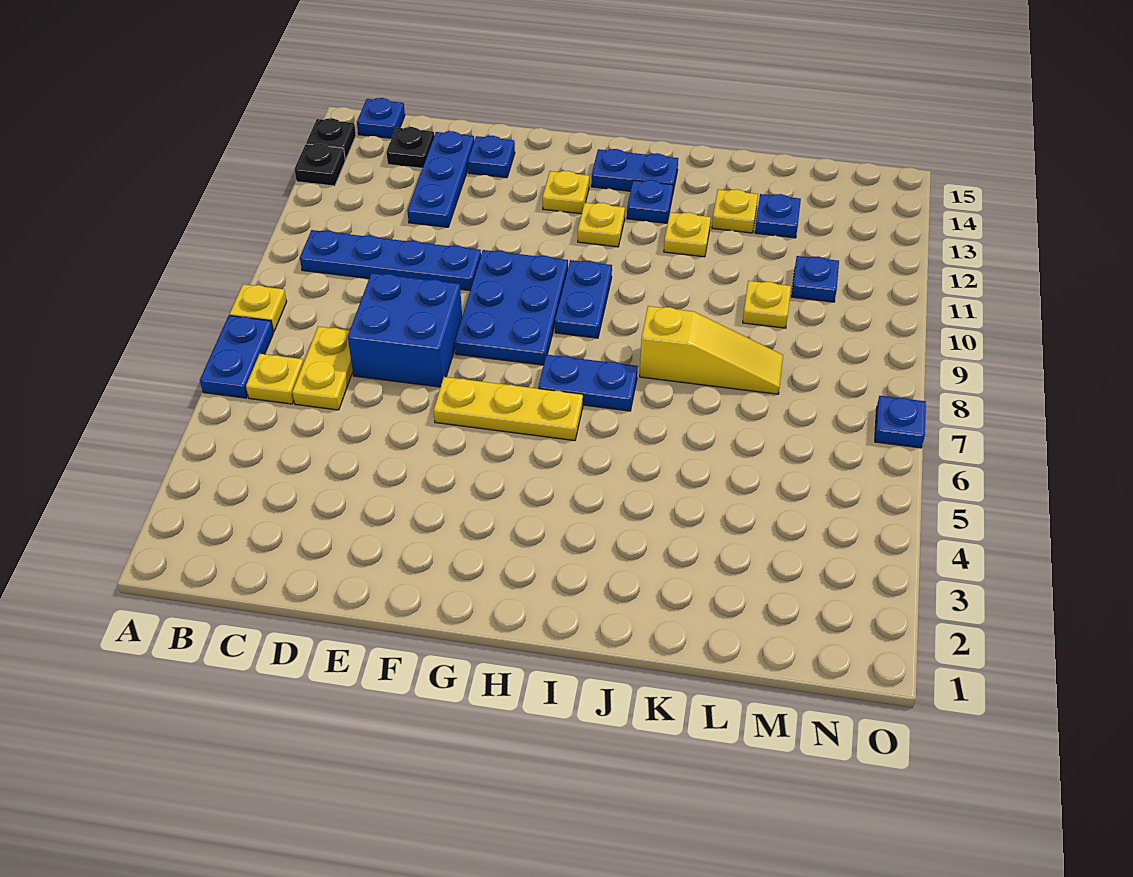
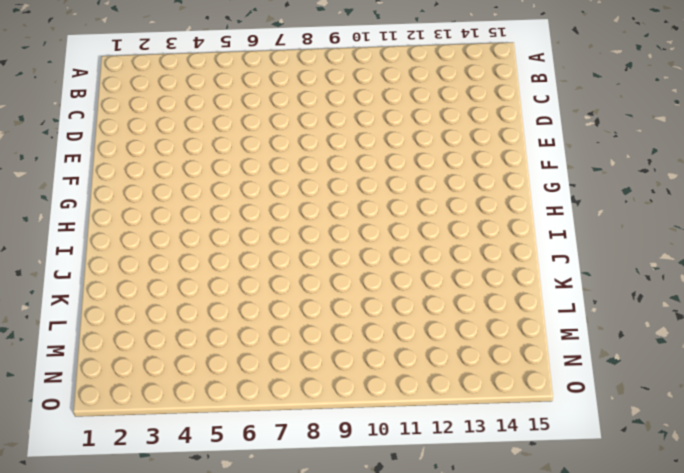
none -> blue 1x2 plate [200,315,274,398]
none -> yellow 1x1 plate [230,284,287,332]
none -> black 1x1 plate [295,144,345,186]

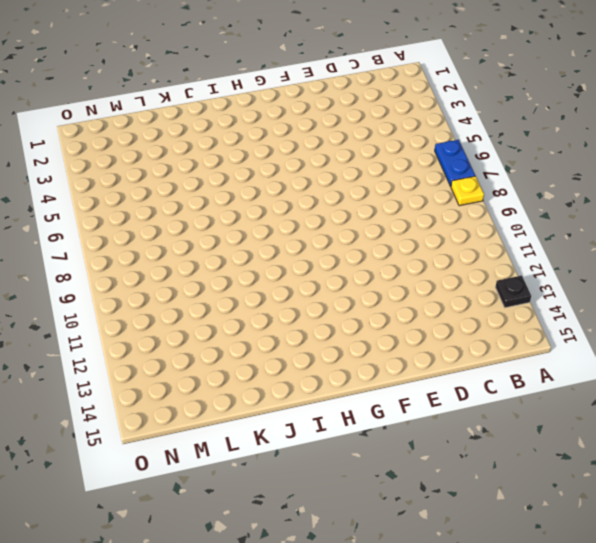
none -> black 1x1 plate [306,118,356,160]
none -> yellow 1x1 plate [246,354,304,404]
none -> blue 1x4 plate [300,230,481,291]

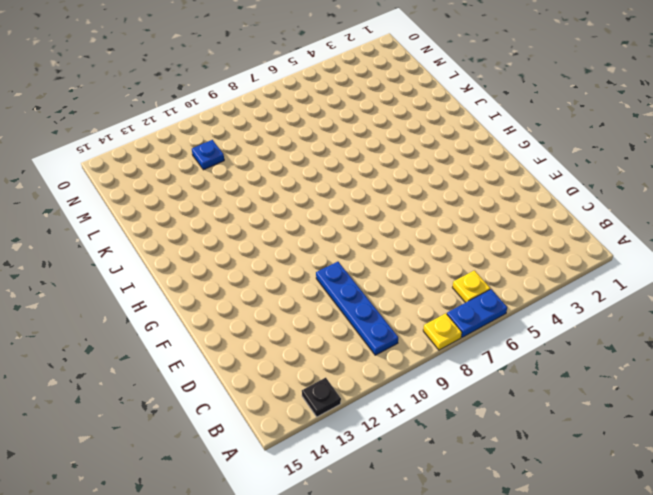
none -> black 1x1 plate [306,118,356,160]
none -> blue 1x1 plate [357,98,405,138]
none -> yellow 1x2 plate [292,326,353,410]

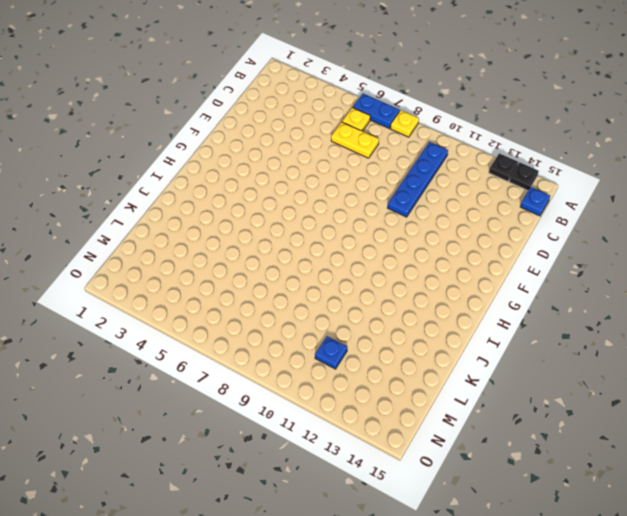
none -> black 1x1 plate [387,127,434,168]
none -> blue 2x2 brick [348,273,462,387]
none -> blue 1x3 plate [407,131,474,227]

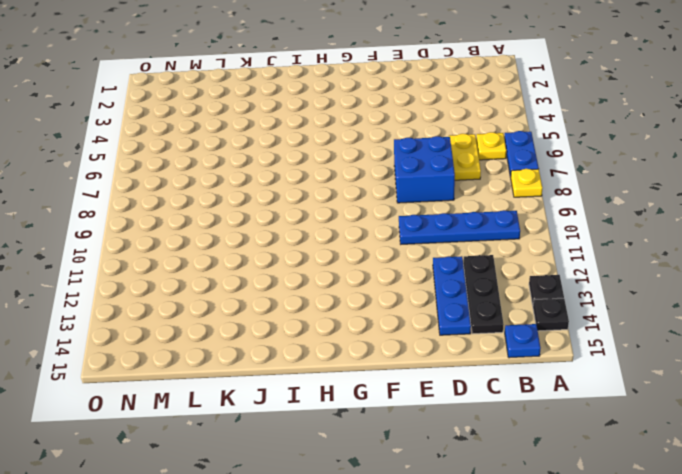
black 1x3 plate [464,255,504,334] -> black 1x1 plate [387,127,434,168]
none -> blue 1x1 plate [468,136,515,178]
none -> yellow 1x3 plate [434,377,583,441]
none -> blue 2x3 plate [455,250,568,365]

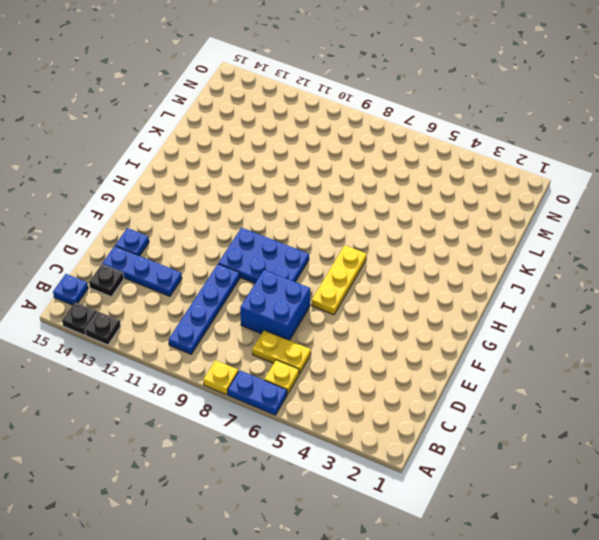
none -> yellow 1x1 plate [543,171,589,214]
none -> blue 1x2 plate [538,355,638,411]
none -> blue 1x2 plate [555,260,612,338]

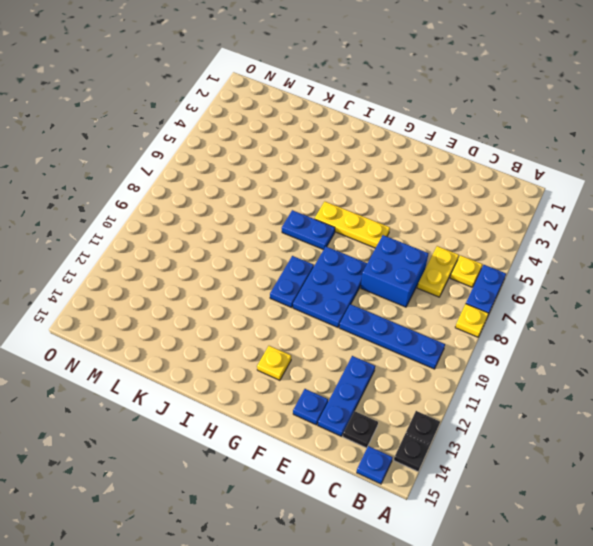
none -> yellow 1x1 plate [578,203,625,247]
none -> blue 1x2 plate [591,149,678,196]
none -> blue 1x1 plate [627,180,673,223]

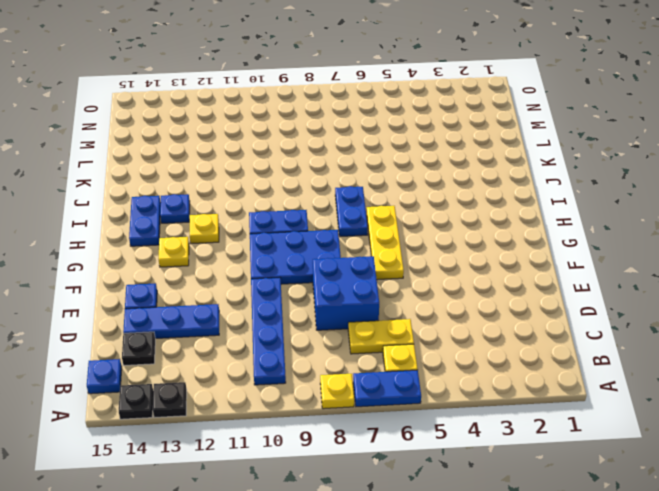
none -> yellow 1x3 slope [640,306,783,394]
none -> yellow 1x1 plate [664,212,711,257]
none -> yellow 1x1 plate [712,189,758,233]

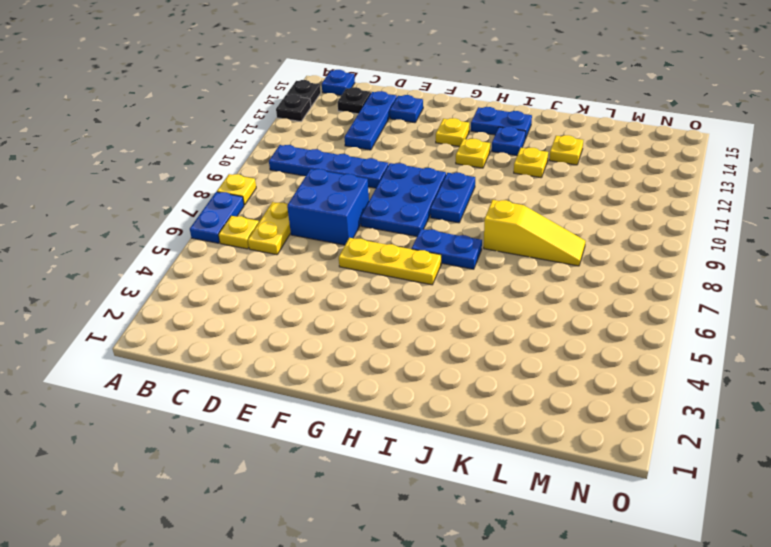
none -> yellow 1x1 plate [743,281,791,328]
none -> blue 1x1 plate [755,194,801,238]
none -> blue 1x1 plate [792,256,839,302]

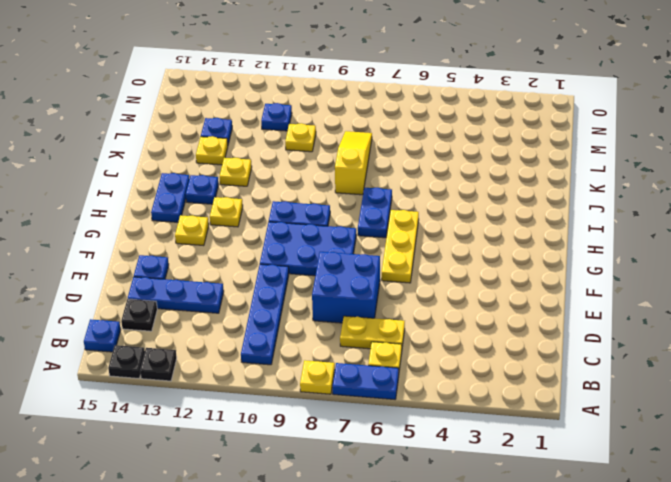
none -> blue 1x1 plate [875,396,926,448]

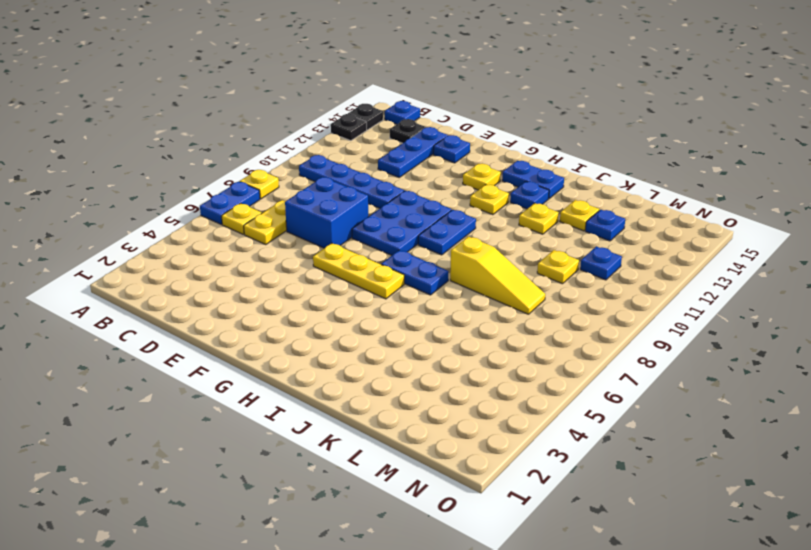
none -> blue 1x1 plate [875,396,926,448]

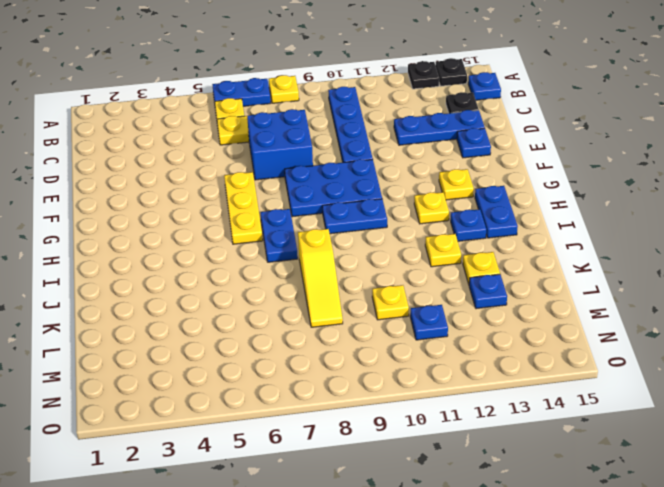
none -> blue 1x1 plate [875,396,926,448]

